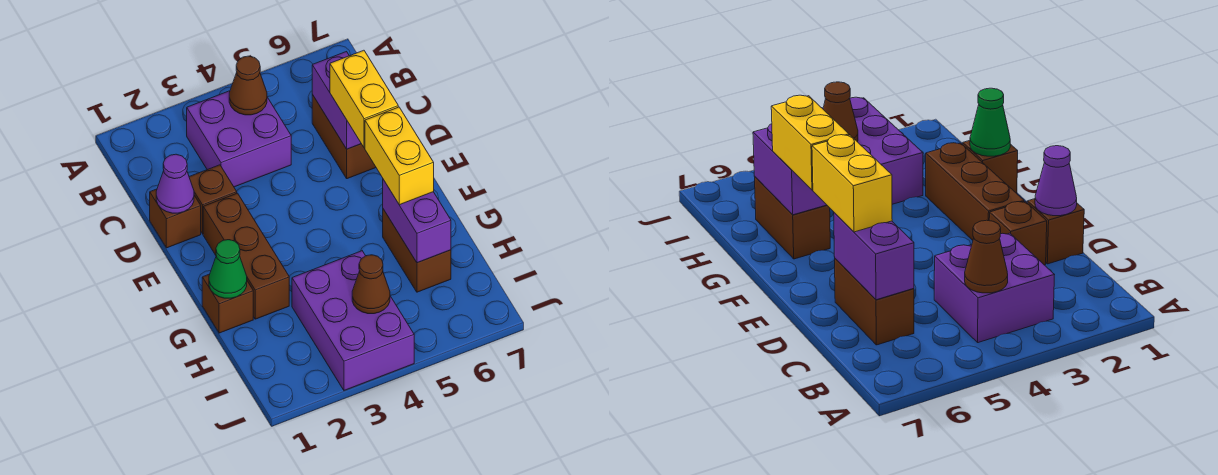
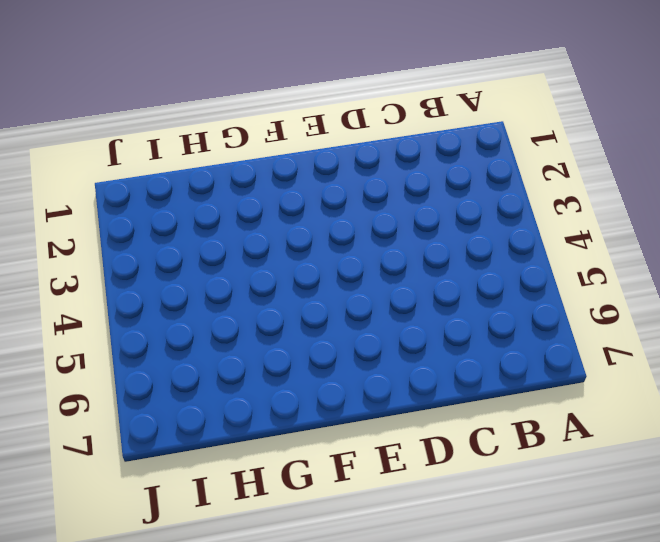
none -> purple 2x2 brick [187,91,291,187]
none -> brown 1x2 brick [312,95,376,179]
none -> brown 1x1 brick [150,189,201,248]

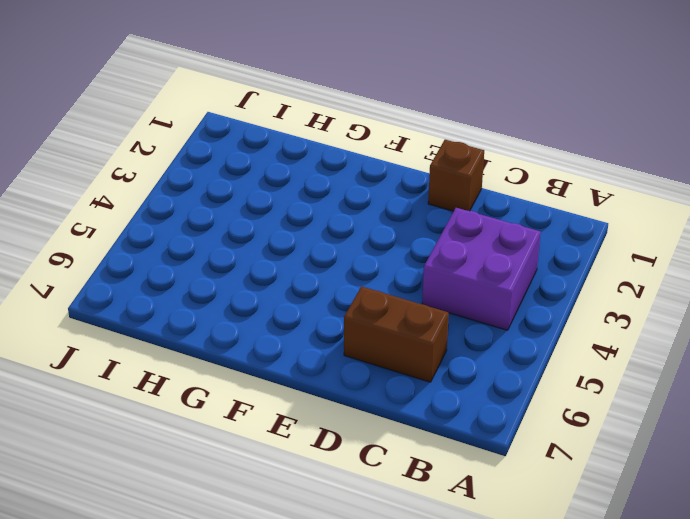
none -> brown 1x1 brick [189,165,237,234]
none -> brown 1x3 brick [203,193,289,319]
none -> brown 1x1 brick [202,274,253,333]

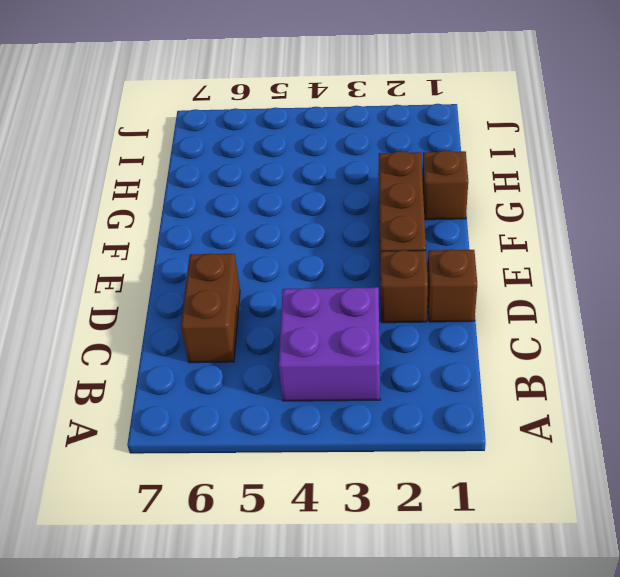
none -> brown 1x2 brick [383,209,451,292]
none -> purple 2x3 brick [292,251,414,390]
none -> brown 1x1 cone [229,56,267,115]

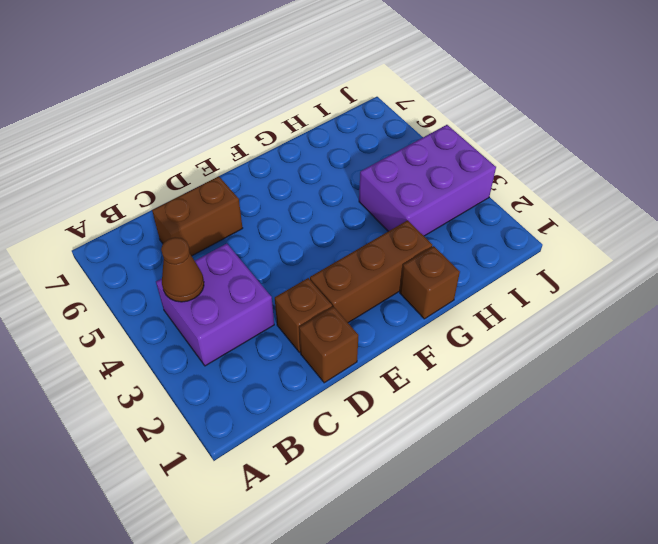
none -> brown 1x2 brick [383,209,451,292]
none -> purple 1x2 brick [312,52,361,149]
none -> purple 1x1 cone [156,154,194,213]

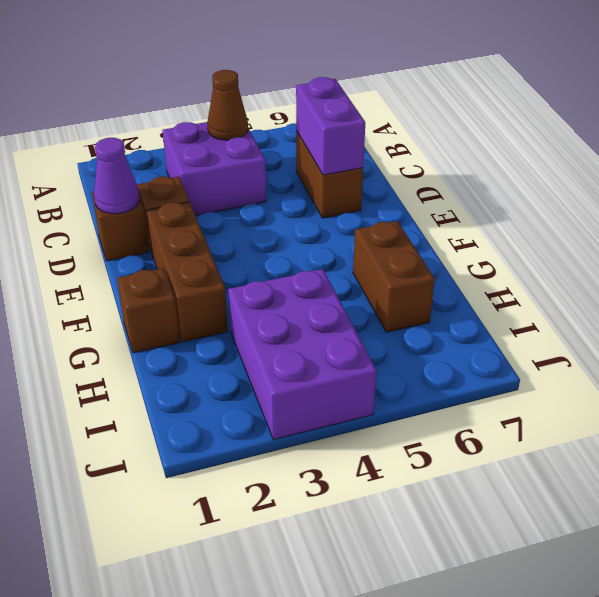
none -> green 1x1 cone [209,240,247,298]
none -> purple 1x2 brick [383,180,451,263]
none -> brown 1x1 cone [352,255,390,314]

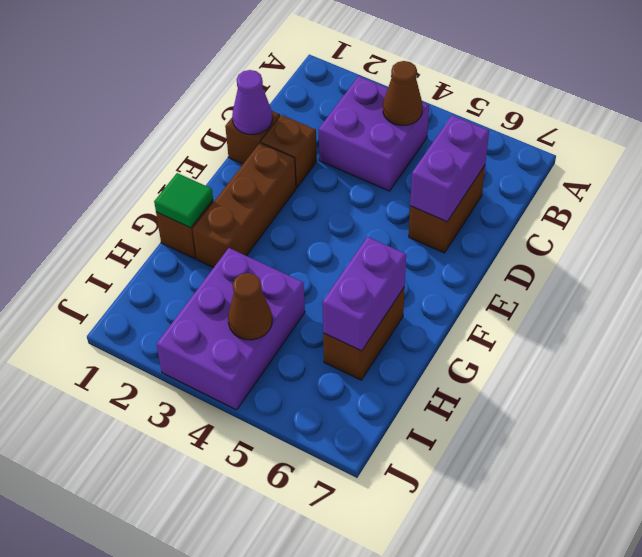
green 1x1 tile [154,173,213,228] -> green 1x1 cone [209,240,247,298]
none -> yellow 1x2 brick [330,50,398,148]
none -> yellow 1x2 brick [365,107,434,205]

